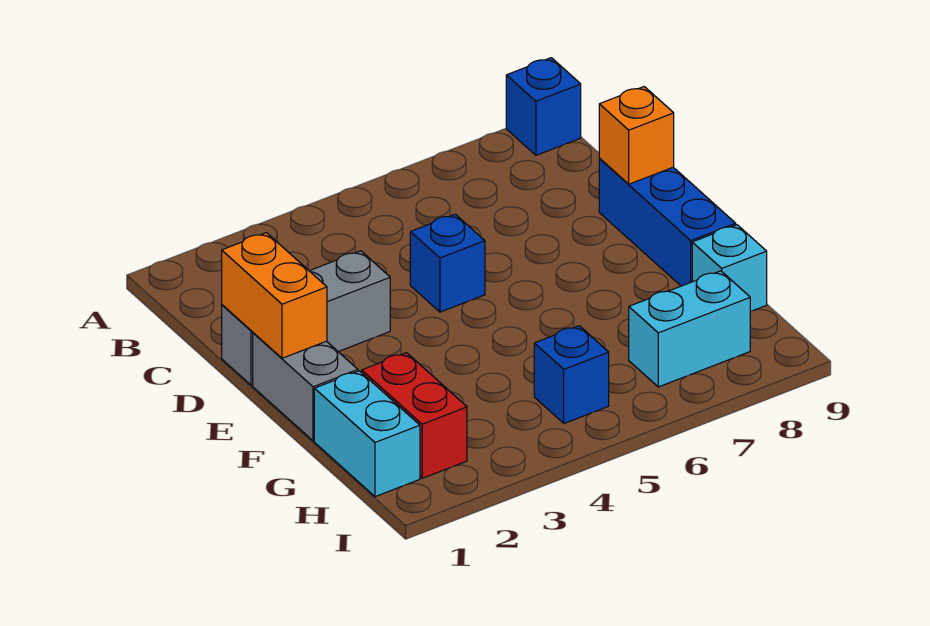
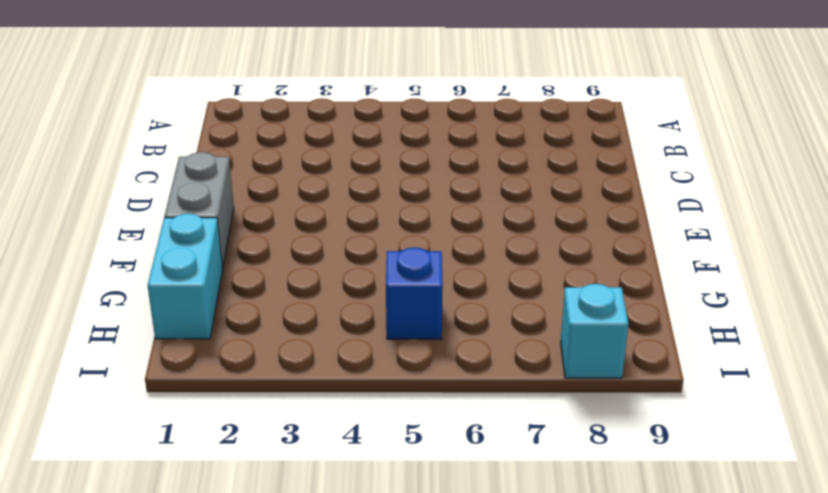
cyan 1x1 brick [561,284,628,378] -> cyan 1x1 brick moved to [692,225,767,312]
none -> blue 1x1 brick [506,58,581,155]
none -> grey 1x3 brick [222,251,390,385]
none -> blue 1x1 brick [410,214,485,312]

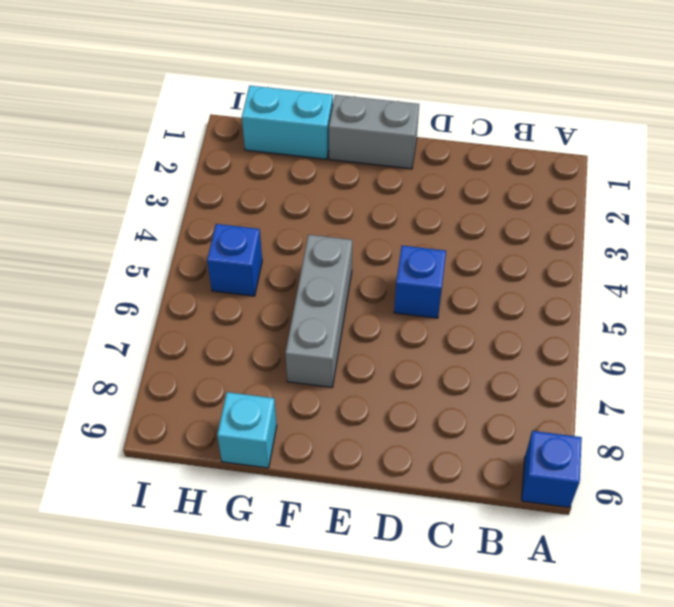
grey 1x3 brick [285,235,352,387] -> grey 1x3 brick moved to [222,251,390,385]
none -> blue 1x3 brick [599,159,736,286]
none -> red 1x2 brick [362,353,467,478]
none -> cyan 1x2 brick [629,271,750,387]

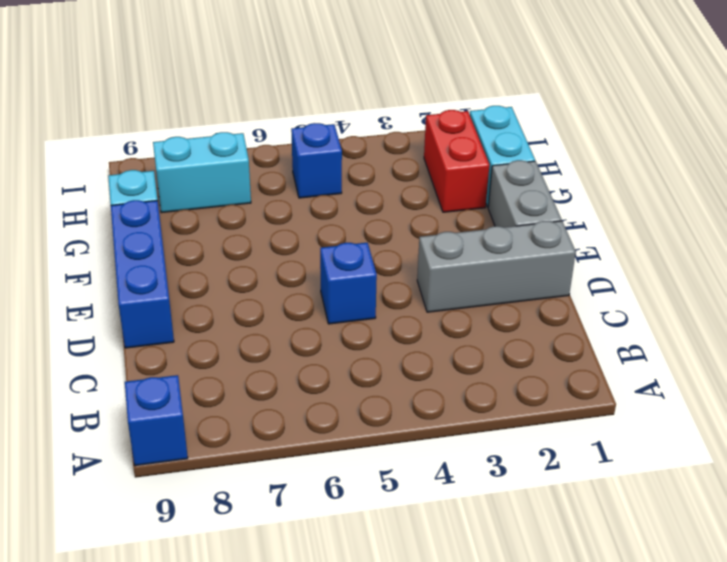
none -> orange 1x2 brick [222,233,327,358]
none -> orange 1x1 brick [599,87,674,184]

